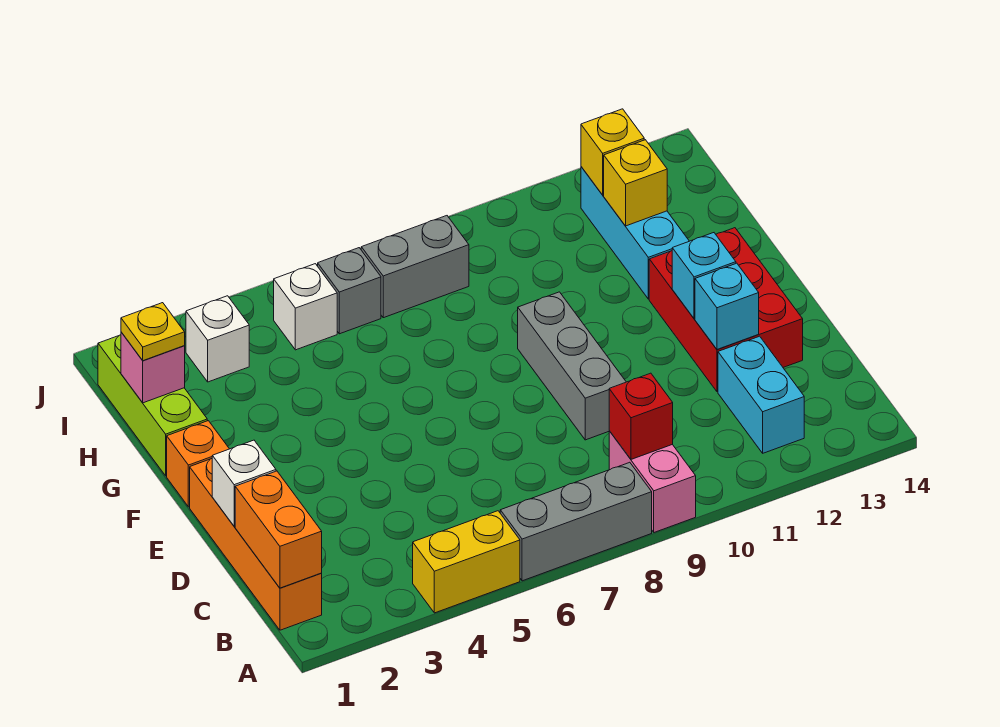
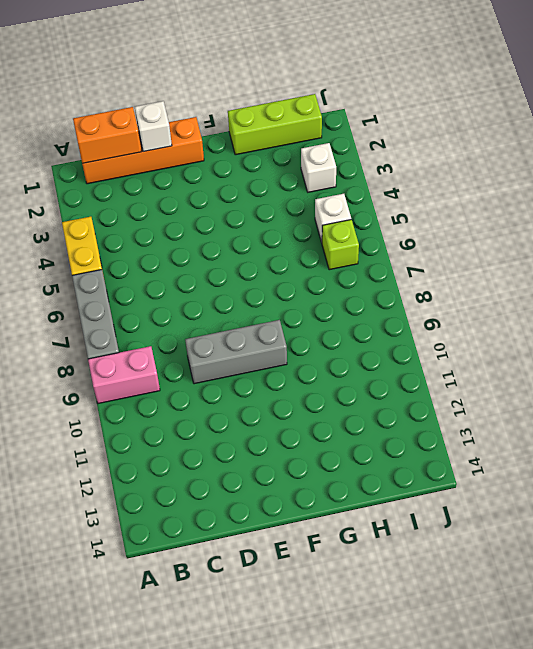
lime 1x1 brick [322,220,359,270] -> grey 1x1 brick [318,248,381,334]
none -> cyan 1x2 brick [718,336,804,453]
none -> red 2x3 brick [649,228,803,392]
none -> orange 1x1 brick [167,421,229,507]

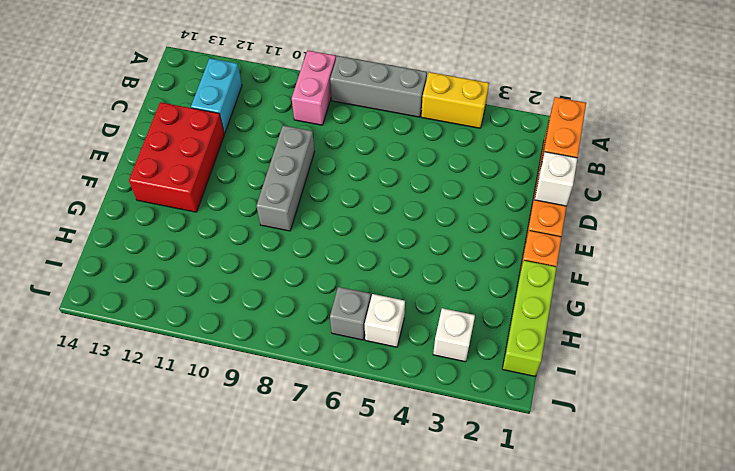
none -> cyan 1x3 brick [581,167,689,299]
none -> grey 1x2 brick [361,216,469,318]
none -> red 1x1 brick [609,373,673,459]

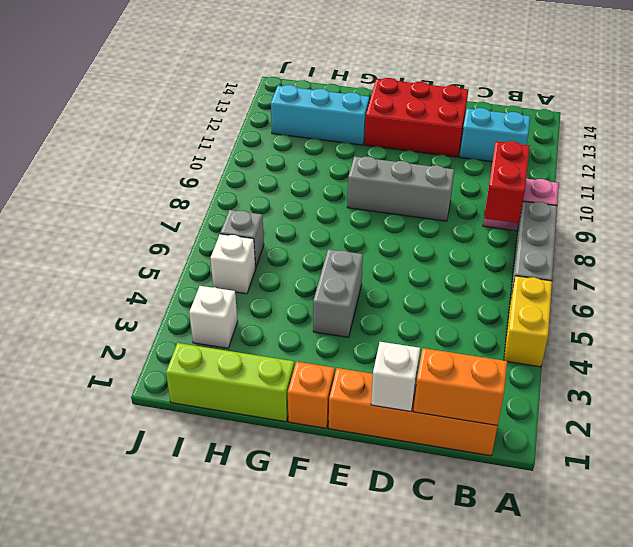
red 1x2 brick [484,141,530,223] -> red 1x1 brick [609,373,673,459]
grey 1x2 brick [313,249,363,337] -> grey 1x2 brick moved to [361,216,469,318]
none -> cyan 1x1 brick [695,263,759,349]
none -> cyan 1x1 brick [672,233,736,319]
none -> pink 1x1 brick [121,332,185,403]

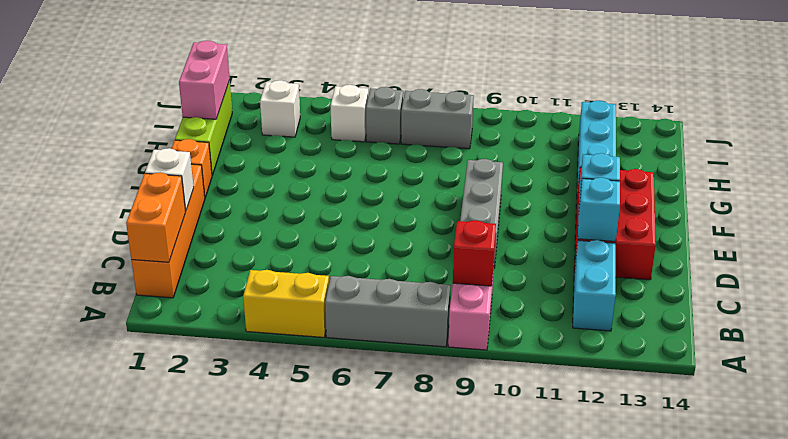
pink 1x2 brick [179,41,230,119] -> pink 1x1 brick [121,332,185,403]
none -> yellow 1x1 brick [604,140,667,226]
none -> yellow 1x1 brick [581,109,644,195]
none -> yellow 1x1 plate [121,303,185,361]

